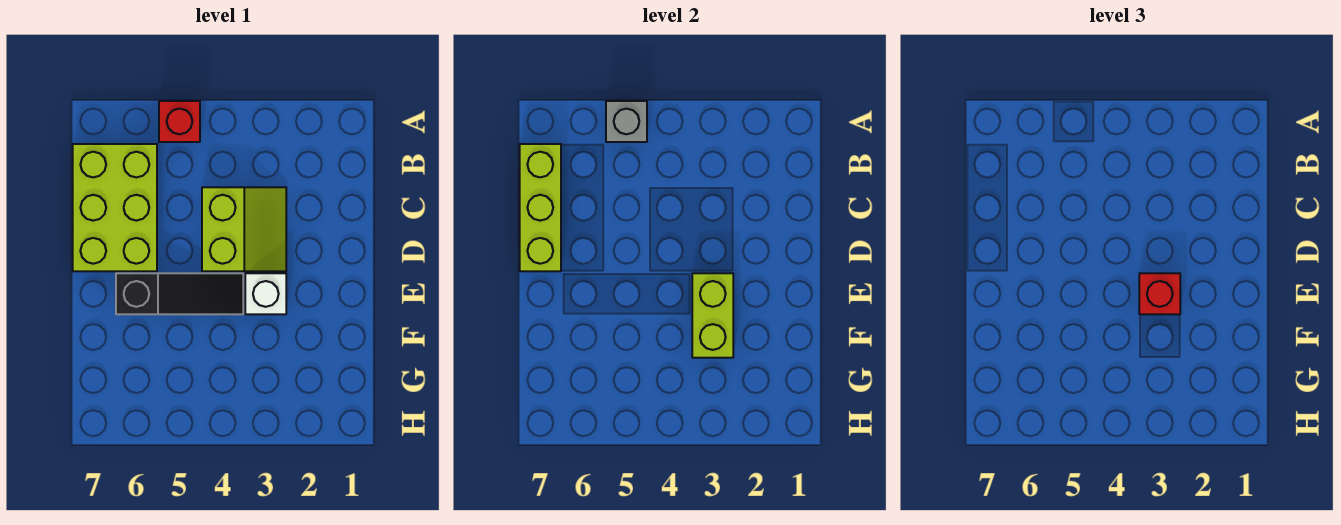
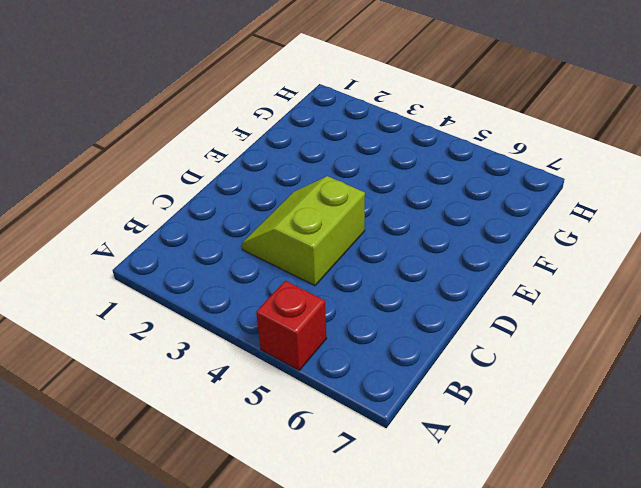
none -> lime 2x3 brick [73,144,157,271]
none -> white 1x1 brick [245,273,286,314]

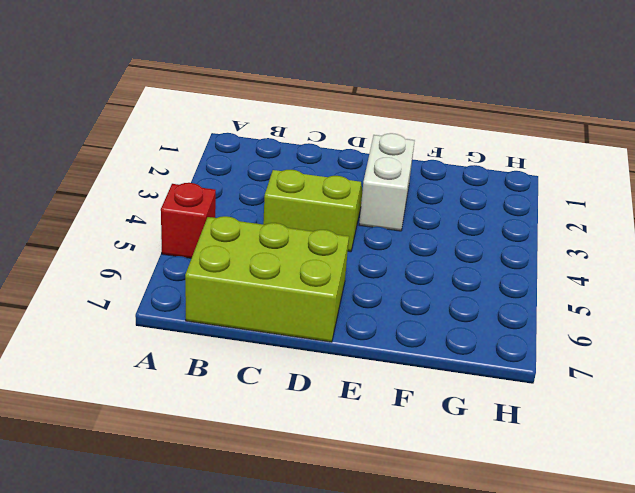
white 1x2 brick [359,133,415,231] -> white 1x1 brick [245,273,286,314]
none -> black 1x3 slope [116,273,243,314]
none -> grey 1x1 brick [606,101,647,142]

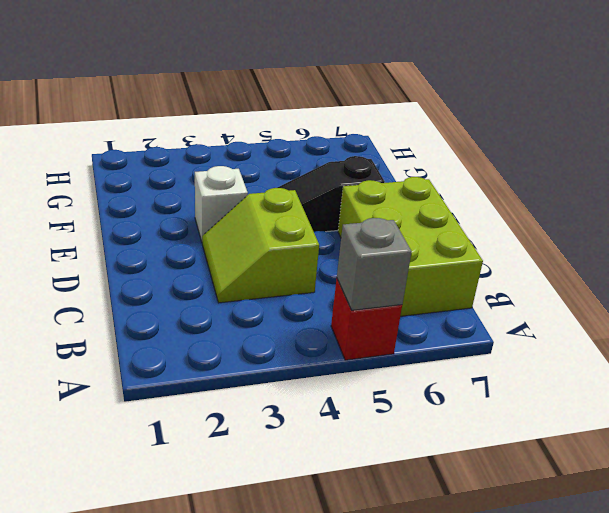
none -> lime 1x3 brick [520,144,561,271]
none -> lime 1x2 brick [692,273,733,358]

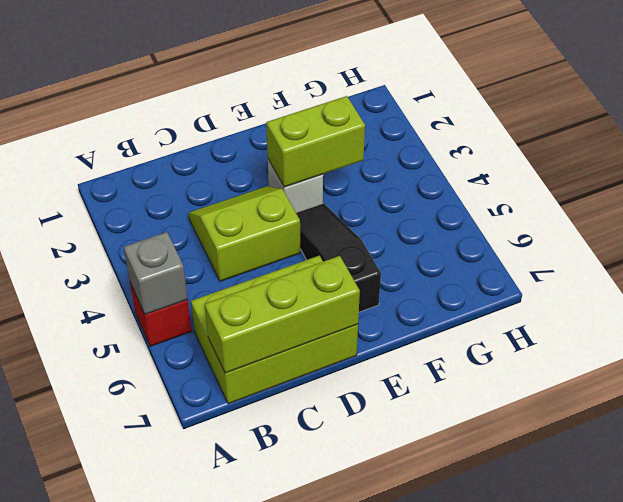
none -> red 1x1 brick [1139,273,1180,314]

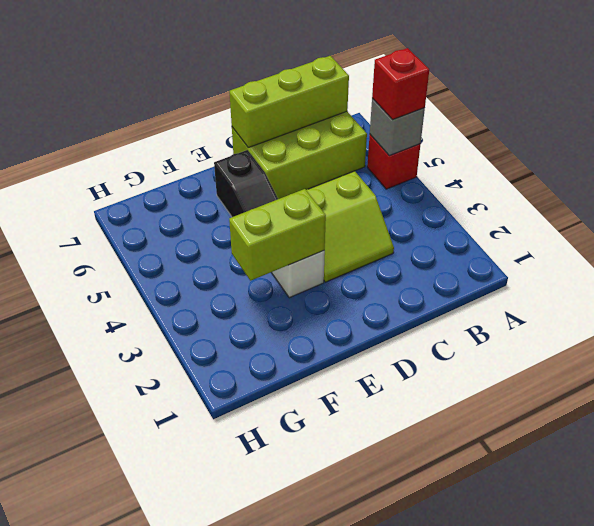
red 1x1 brick [372,48,429,120] -> red 1x1 brick moved to [1139,273,1180,314]

